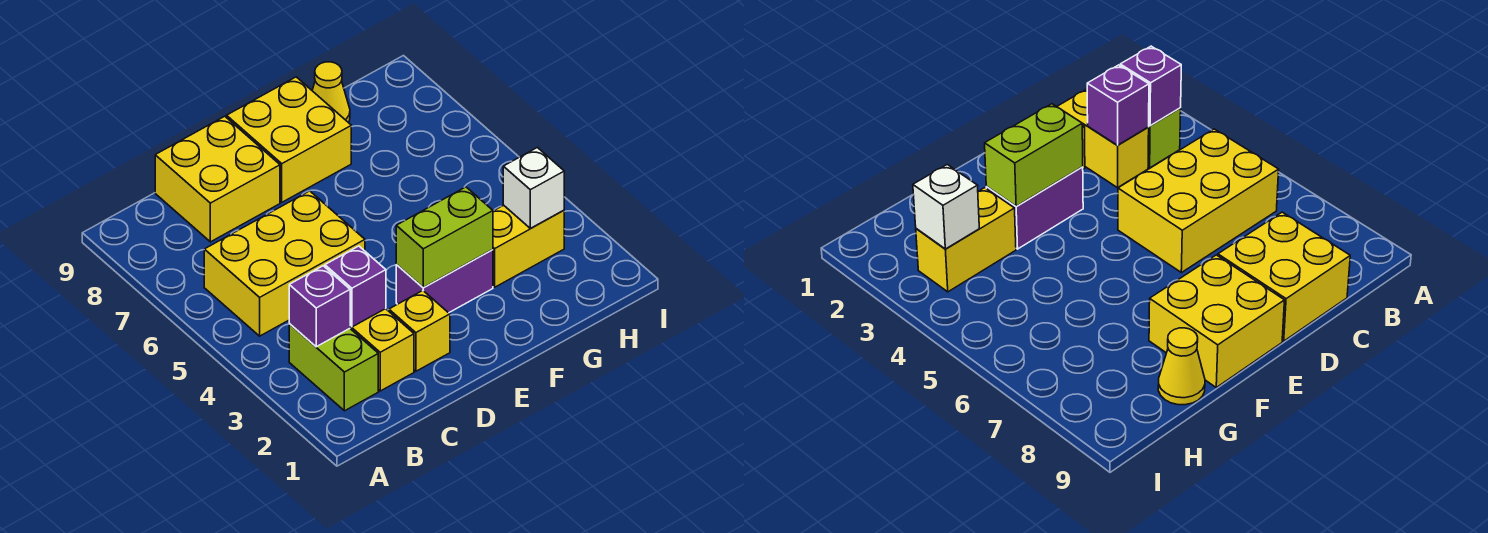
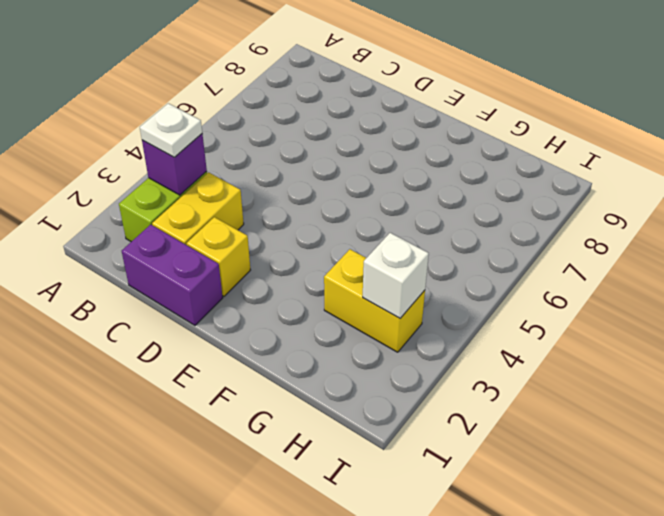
white 1x1 plate [140,103,202,157] -> none
purple 1x2 brick [122,225,223,325] -> purple 1x2 brick moved to [396,250,493,313]
none -> yellow 2x3 brick [204,191,365,336]
none -> yellow 2x2 brick [155,116,280,242]
none -> yellow 2x2 brick [227,77,351,202]

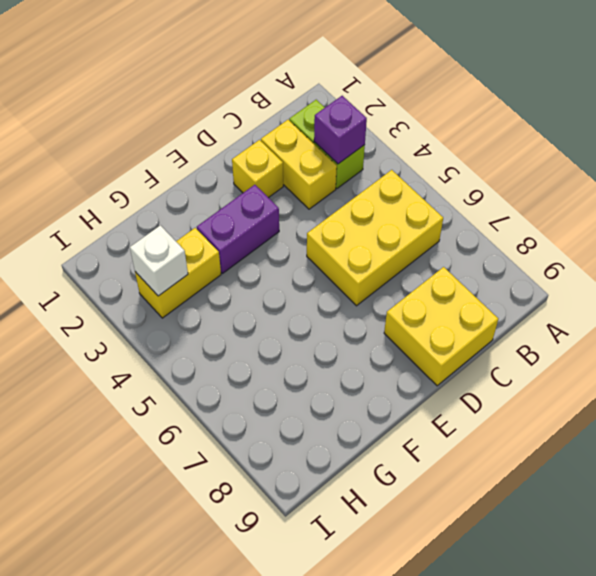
none -> yellow 2x2 brick [227,77,351,202]
none -> yellow 1x1 cone [312,62,350,122]
none -> purple 1x1 brick [325,246,386,327]

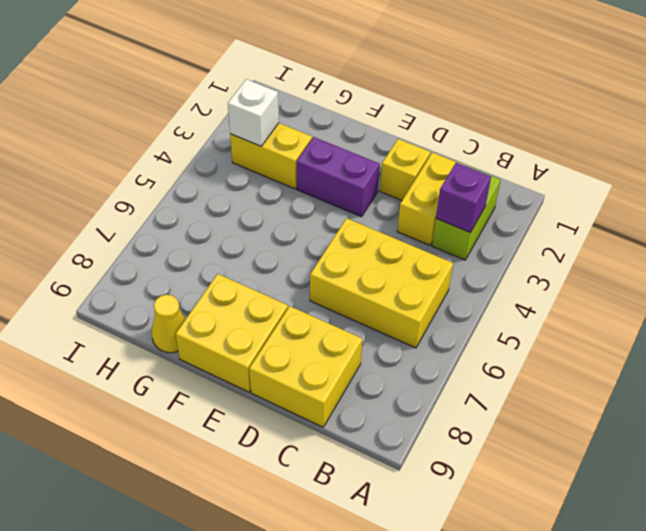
none -> purple 1x1 brick [325,246,386,327]
none -> lime 1x2 brick [396,187,493,287]

